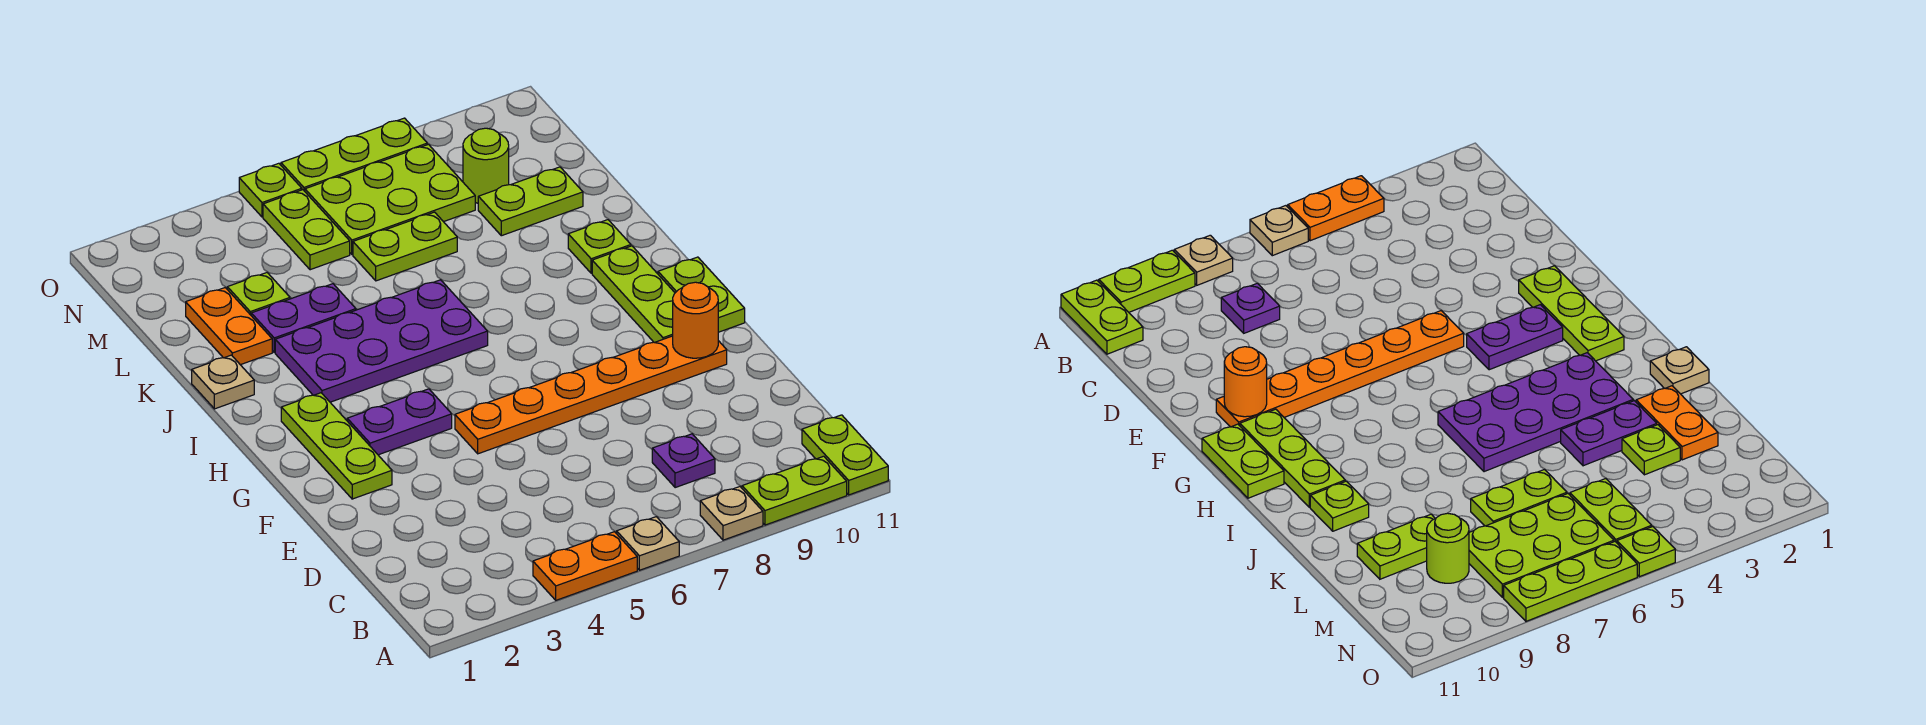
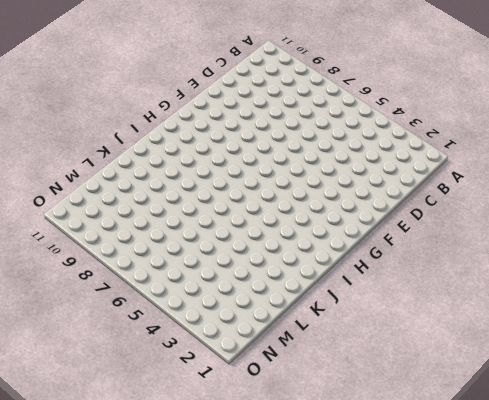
none -> orange 1x2 plate [533,532,637,600]
none -> tan 1x1 plate [617,517,679,570]
none -> tan 1x1 plate [700,487,763,540]

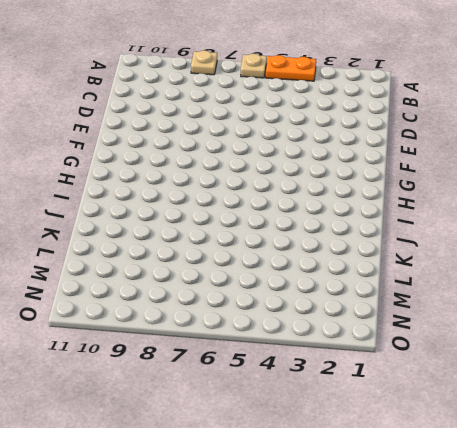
none -> lime 1x2 plate [742,456,847,525]
none -> lime 1x2 plate [802,415,888,495]
none -> purple 1x1 plate [652,434,715,488]

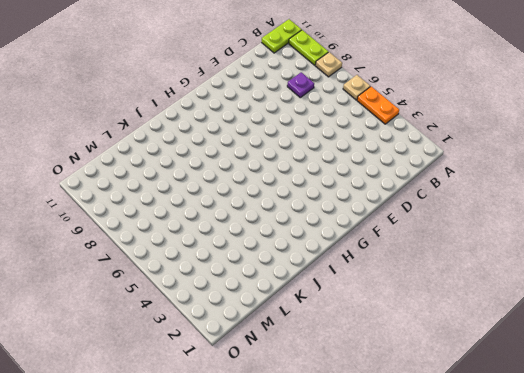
none -> lime 1x3 plate [281,393,392,499]
none -> orange 1x6 plate [455,336,727,454]
none -> purple 1x2 plate [347,389,452,455]

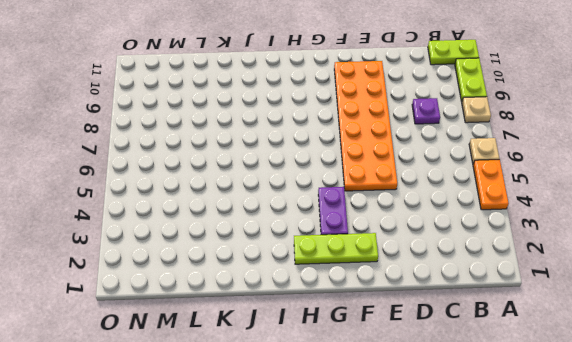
orange 2x6 plate [334,61,397,191] -> orange 1x6 plate [455,336,727,454]
none -> lime 1x3 plate [592,246,675,343]
none -> lime 1x2 plate [658,257,745,332]
none -> purple 2x4 plate [275,280,488,402]

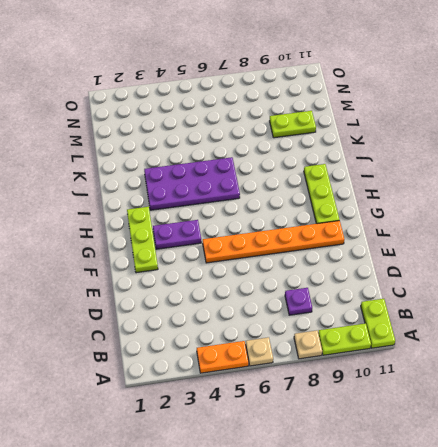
none -> lime 1x2 plate [658,257,745,332]
none -> tan 1x1 plate [192,355,254,409]
none -> lime 1x1 plate [568,220,631,273]

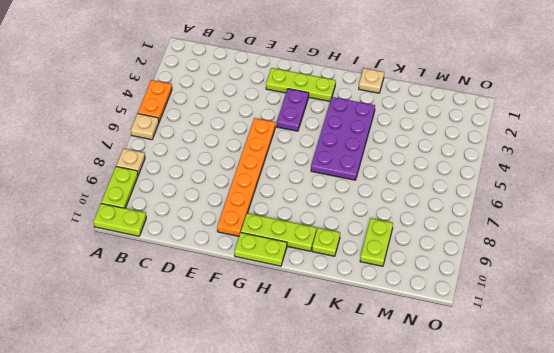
none -> purple 1x1 plate [652,434,715,488]
none -> orange 1x2 plate [186,288,272,365]
none -> purple 1x2 plate [251,284,356,352]

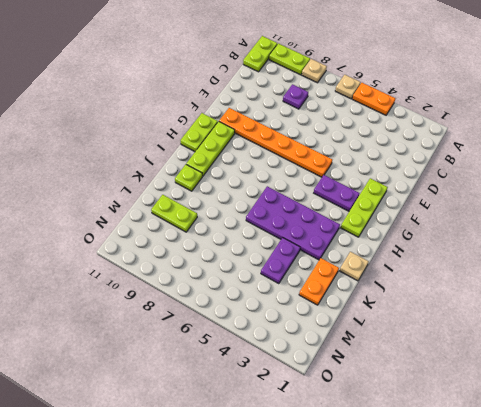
purple 1x2 plate [261,238,300,284] -> purple 1x2 plate turned to [251,284,356,352]
none -> lime 1x1 plate [227,273,290,315]
none -> lime 1x2 plate [353,212,457,281]
none -> lime 1x2 plate [263,190,350,270]

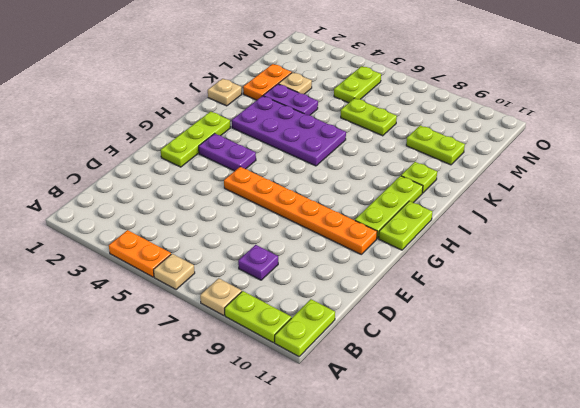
tan 1x1 plate [278,72,312,94] -> lime 1x1 plate [227,273,290,315]
none -> lime 2x3 plate [305,144,475,254]
none -> lime 1x1 round brick [463,128,509,203]
none -> lime 1x1 plate [239,163,302,217]

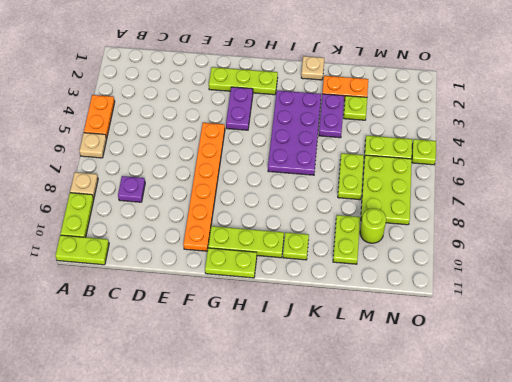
none -> lime 1x3 plate [281,118,427,191]
none -> orange 1x1 round brick [673,282,718,358]

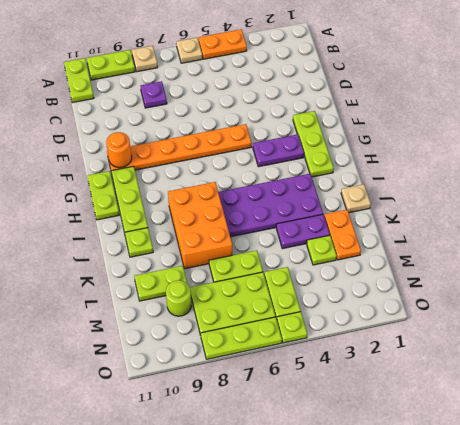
orange 2x3 brick [168,182,232,269] -> none

